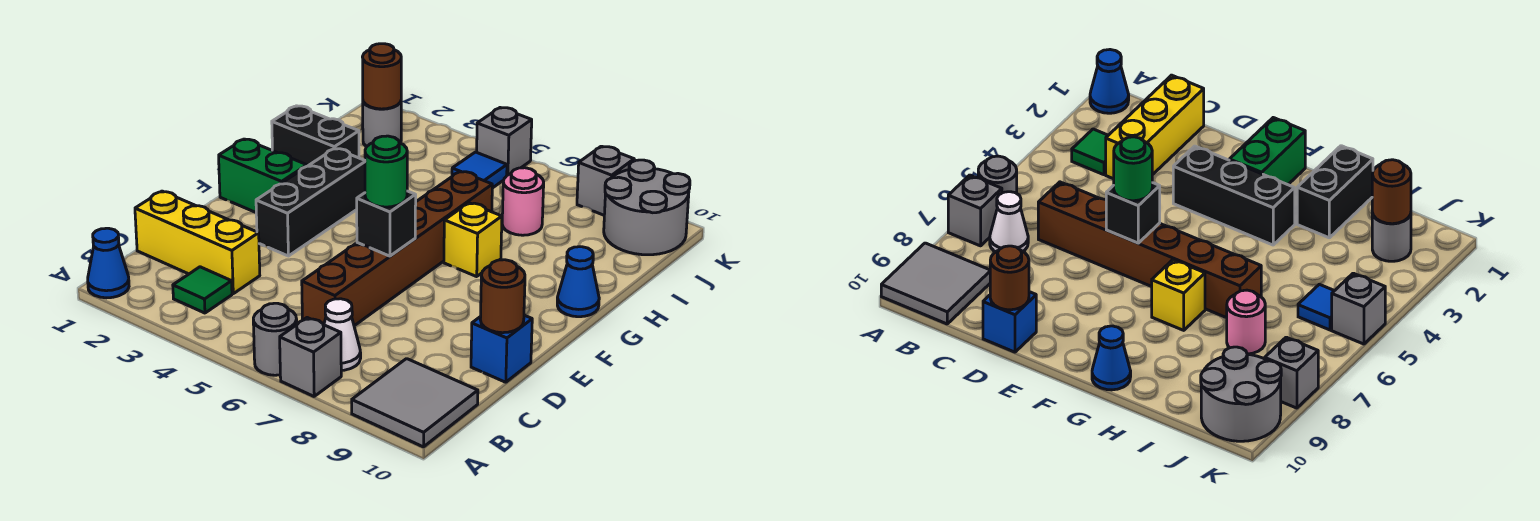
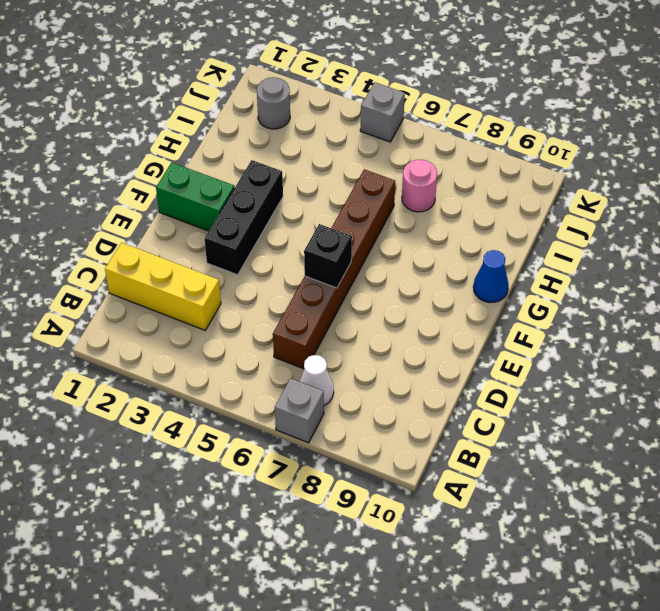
none -> blue 1x1 cone [88,228,129,298]
none -> grey 1x1 round brick [253,303,297,375]
none -> grey 2x2 tile [352,359,478,447]

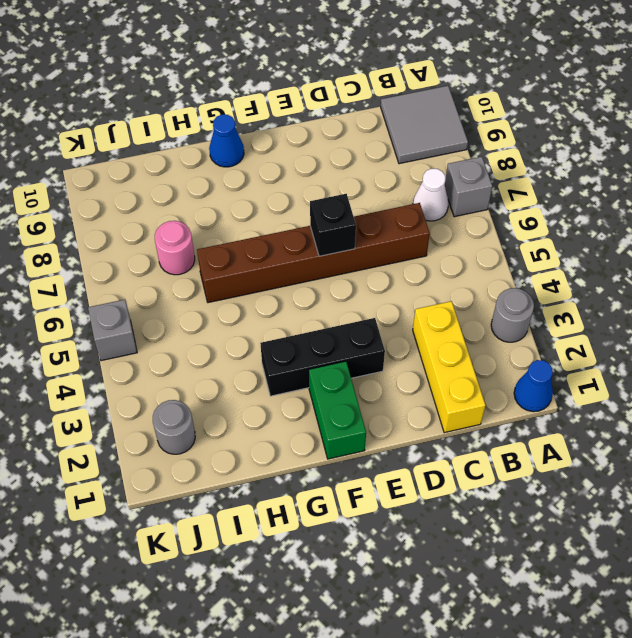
grey 1x1 round brick [491,288,534,342] -> grey 1x1 round brick moved to [253,303,297,375]
none -> green 1x1 tile [173,267,232,313]
none -> blue 1x1 brick [471,315,532,382]
none -> yellow 1x1 brick [444,203,502,277]

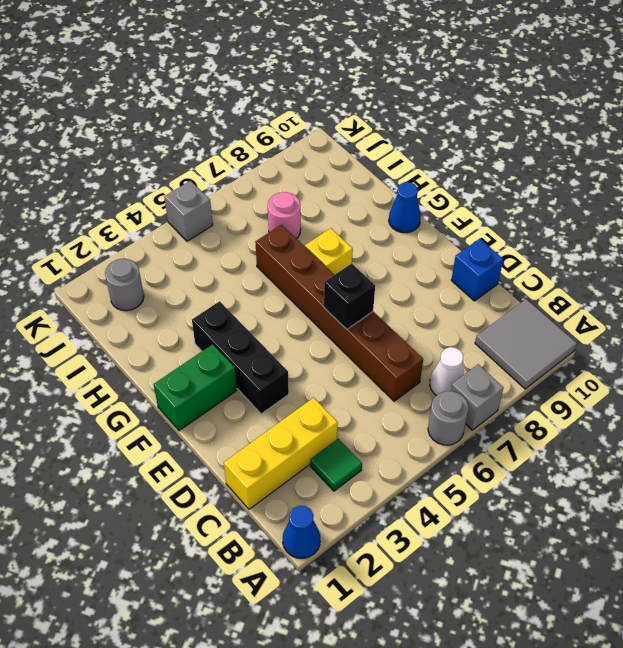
none -> black 1x2 brick [272,106,359,166]
none -> blue 1x1 tile [452,152,507,188]
none -> grey 2x2 round brick [604,160,690,255]

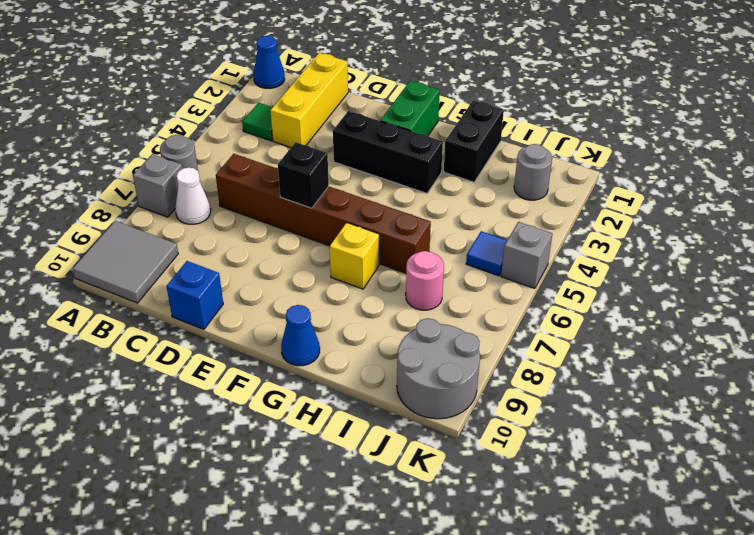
none -> grey 1x1 brick [577,146,634,215]
none -> brown 1x1 round brick [480,260,525,333]
none -> brown 1x1 round brick [363,44,401,109]

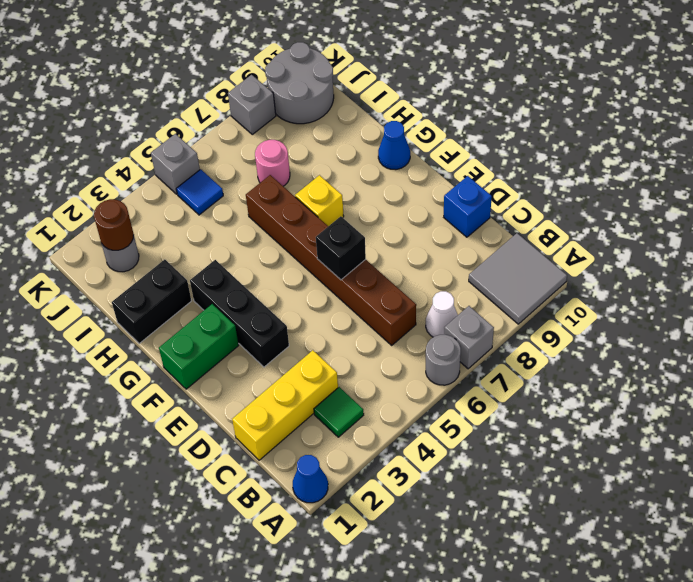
none -> brown 1x1 round brick [480,260,525,333]
none -> green 1x1 round brick [365,136,407,207]

